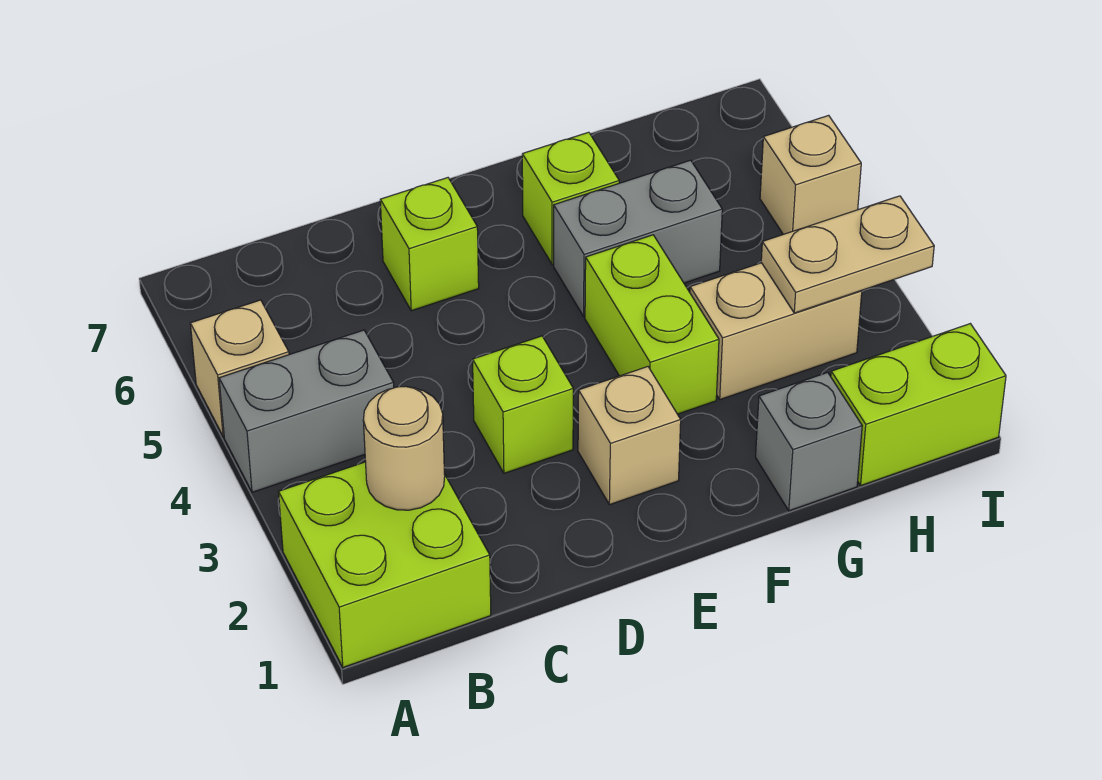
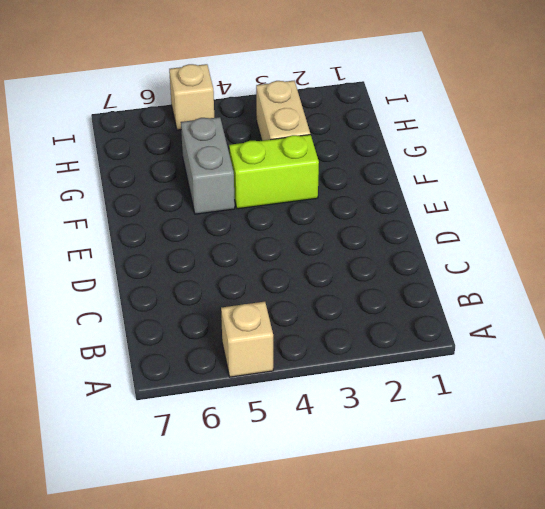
none -> lime 2x2 brick [279,462,491,667]
none -> grey 1x2 brick [219,330,394,492]
none -> lime 1x1 brick [473,336,573,473]

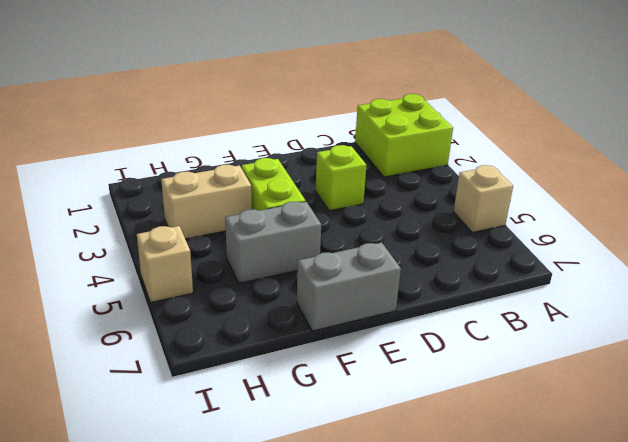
grey 1x2 brick [297,243,401,331] -> grey 1x2 brick moved to [219,330,394,492]
none -> lime 1x1 brick [380,178,479,311]
none -> tan 1x1 brick [578,367,681,505]
none -> lime 1x1 brick [522,132,619,264]

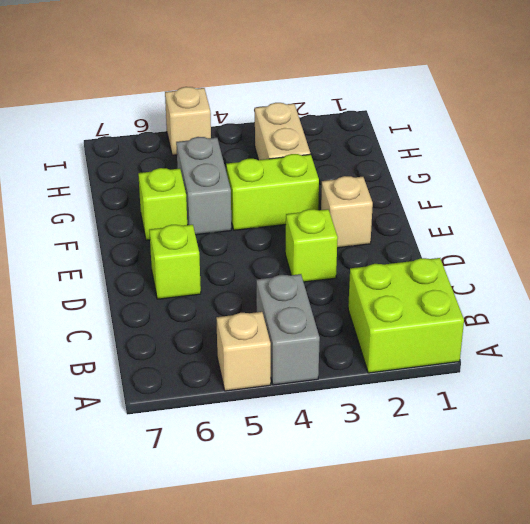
none -> grey 1x1 brick [756,372,862,511]
none -> lime 1x2 brick [831,324,1006,485]
none -> tan 1x1 round brick [363,386,445,510]

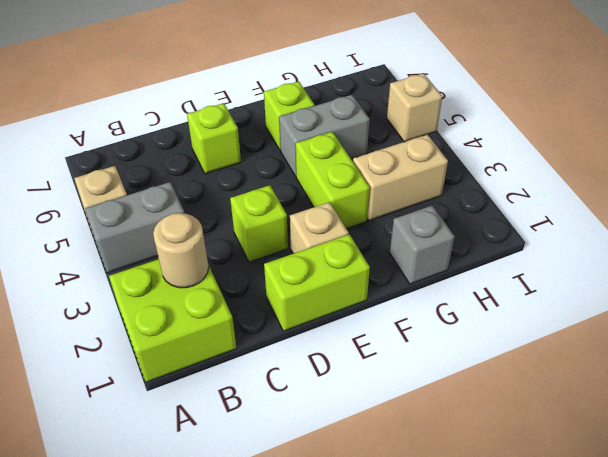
lime 1x2 brick [264,234,370,331] -> lime 1x2 brick moved to [831,324,1006,485]
none -> tan 1x2 plate [761,196,934,313]

